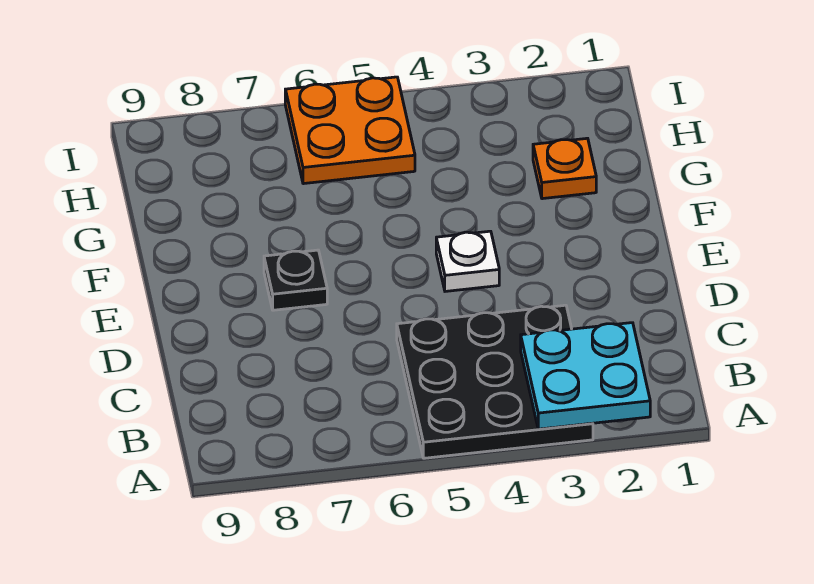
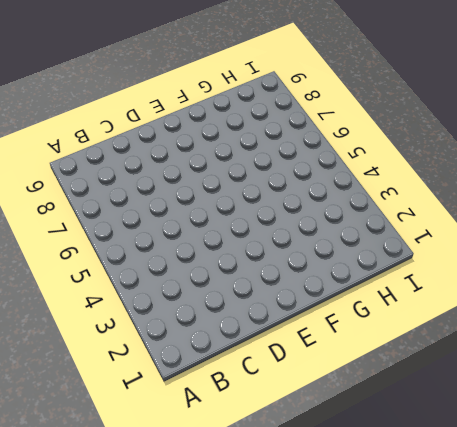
none -> black 3x3 plate [397,305,593,458]
none -> white 1x1 plate [436,231,499,291]

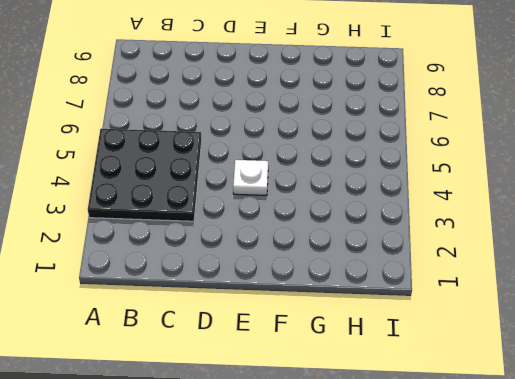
none -> black 1x1 plate [264,250,327,310]
none -> orange 1x1 plate [533,138,596,199]

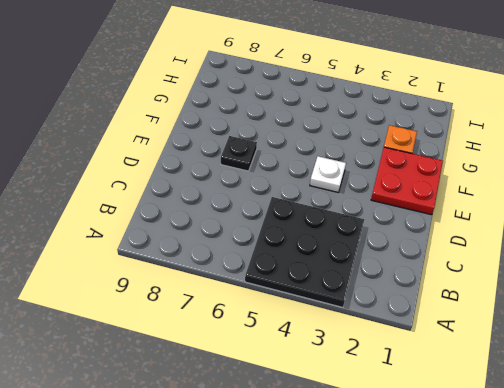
red 2x2 plate [371,147,443,215] -> none
none -> orange 2x2 plate [285,77,415,184]
none -> cyan 2x2 plate [521,323,650,429]

